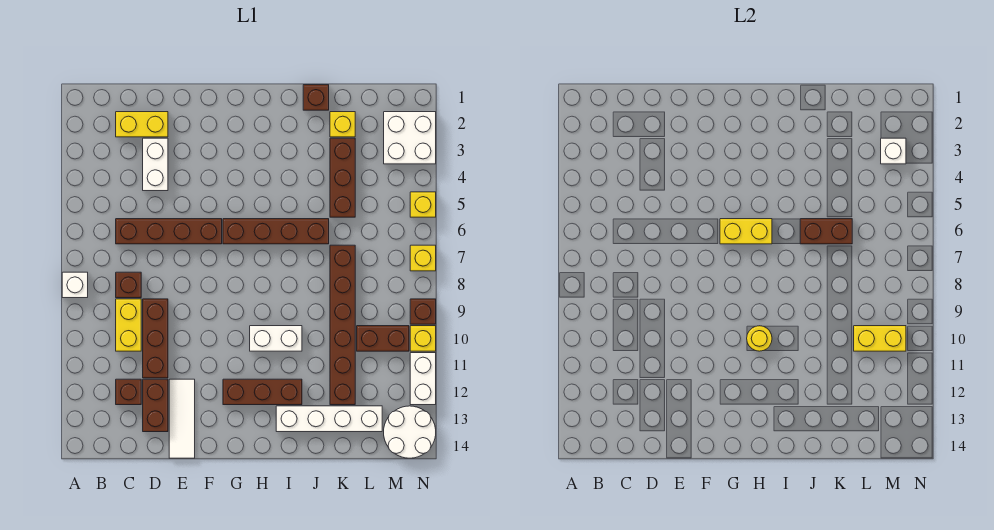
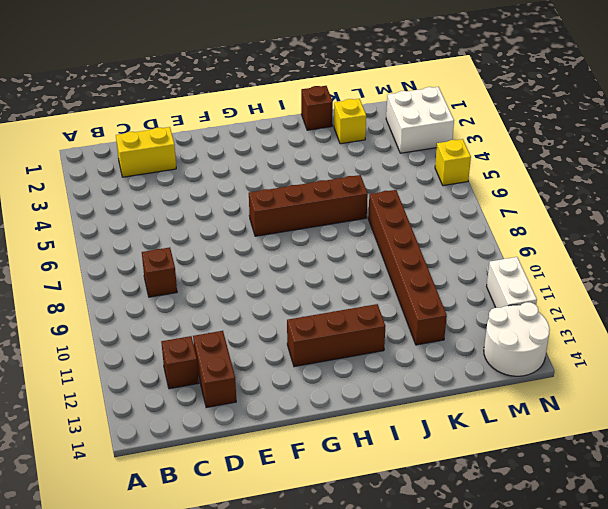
none -> white 1x1 brick [62,272,88,298]
none -> brown 1x4 brick [116,219,222,244]
none -> yellow 1x2 brick [116,299,141,351]
none -> white 1x2 brick [143,138,168,191]

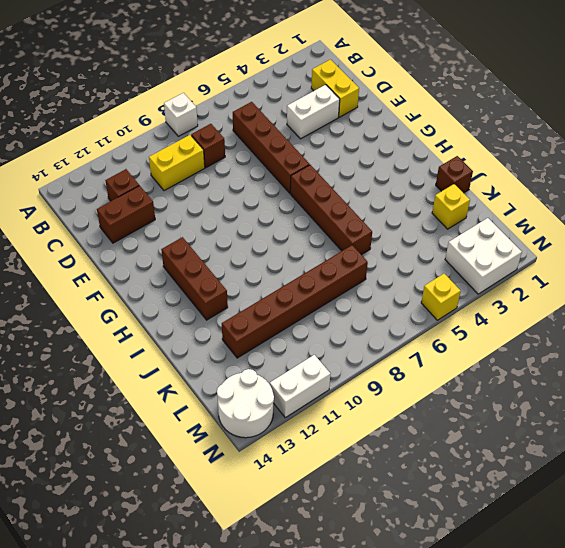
none -> brown 1x3 brick [143,299,168,378]
none -> white 1x3 tile [169,379,195,458]
none -> white 1x2 brick [250,326,302,351]
none -> white 1x4 brick [276,406,382,432]

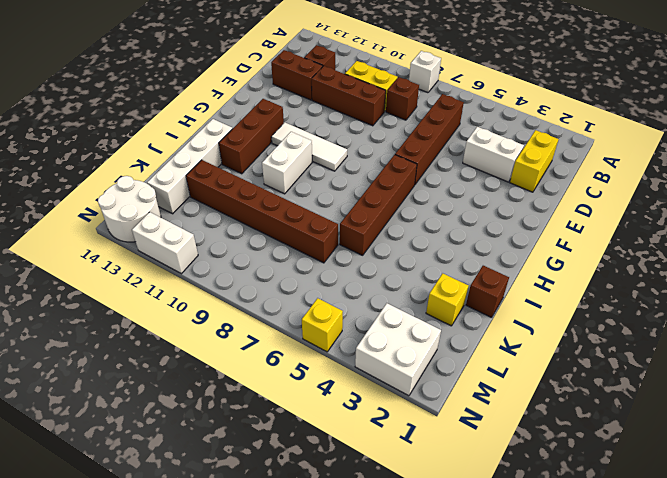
white 1x3 tile [271,123,347,171] -> white 1x3 tile moved to [169,379,195,458]
none -> brown 1x3 brick [330,138,355,217]
none -> brown 1x2 brick [357,326,409,351]
none -> yellow 1x1 brick [410,245,436,271]
none -> brown 1x1 brick [410,299,436,324]

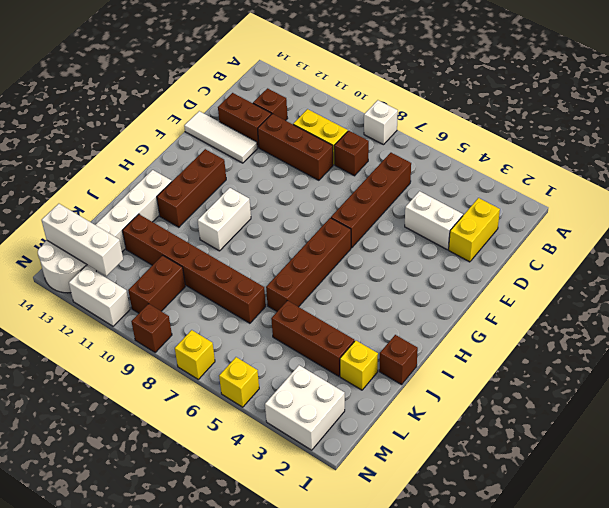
white 1x3 brick [42,204,123,276] -> none
none -> yellow 1x1 brick [410,326,436,351]
none -> yellow 1x2 brick [720,219,772,244]
none -> yellow 1x1 round brick [747,326,772,351]
none -> brown 1x2 brick [800,219,852,244]

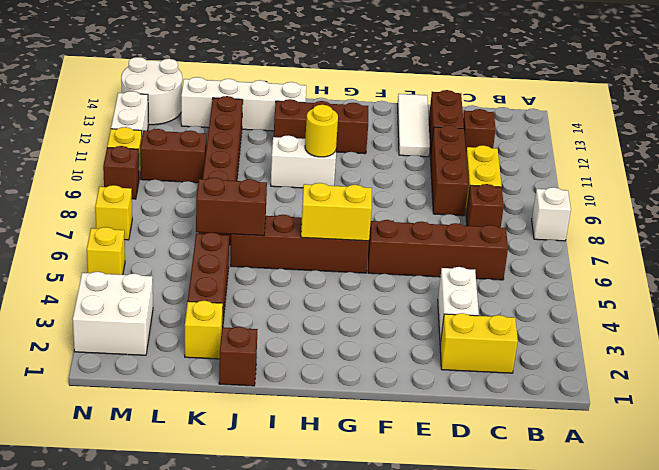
none -> yellow 1x2 brick [854,326,906,351]
none -> white 1x1 brick [881,138,906,164]

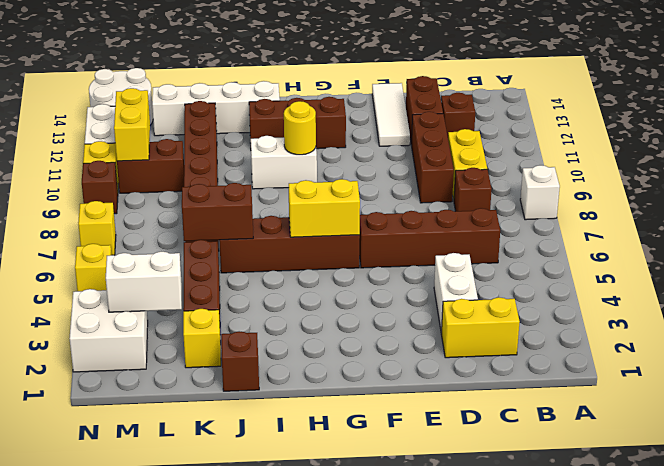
white 1x2 brick [106,252,182,312] -> white 1x1 brick [881,138,906,164]
yellow 1x2 brick [114,88,150,161] -> yellow 1x2 brick turned to [854,326,906,351]

